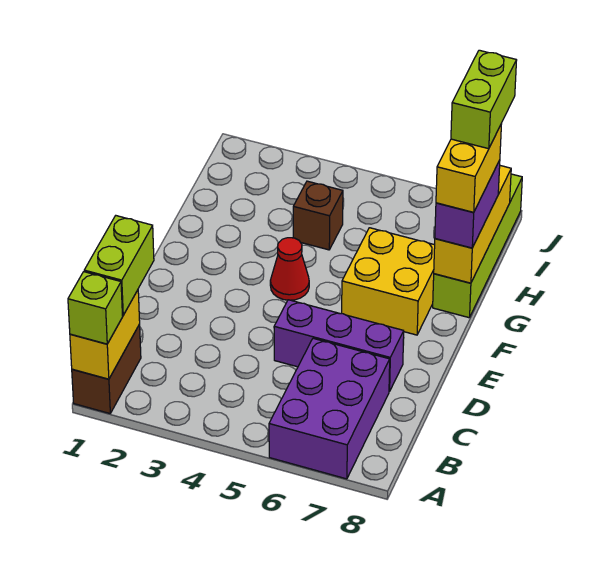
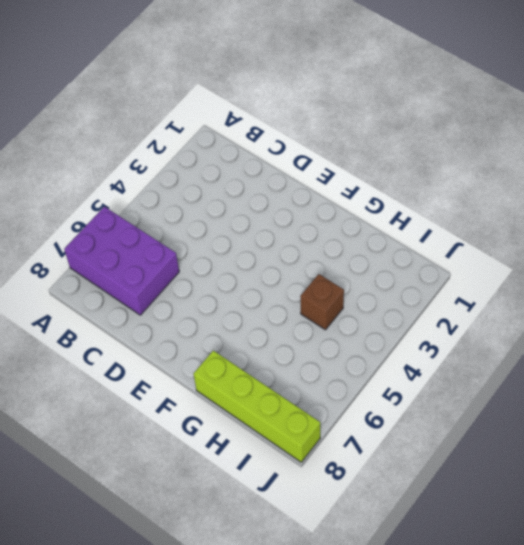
none -> brown 1x2 brick [72,324,141,413]
none -> purple 1x3 brick [274,300,404,392]
none -> red 1x1 cone [270,238,309,300]

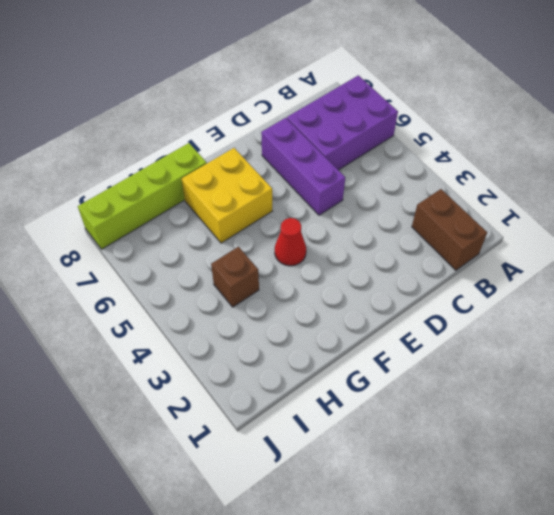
brown 1x2 brick [412,189,487,270] -> brown 1x2 brick turned to [72,324,141,413]
none -> yellow 1x2 brick [70,290,140,379]
none -> yellow 1x3 brick [434,166,511,283]
none -> lime 1x1 brick [68,272,123,344]

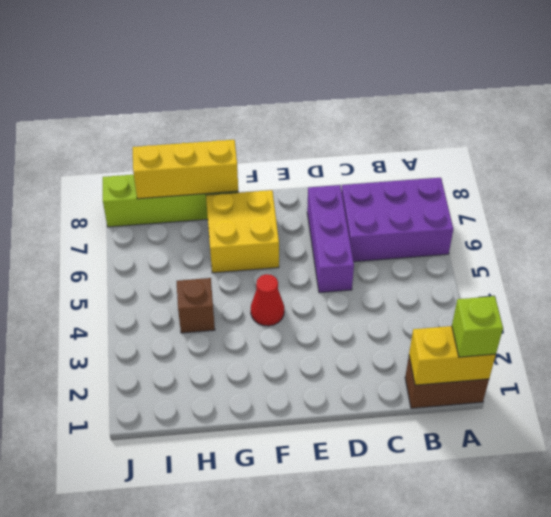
none -> lime 1x2 brick [84,216,154,315]
none -> purple 1x2 brick [435,160,500,248]
none -> yellow 1x2 brick [436,125,501,212]

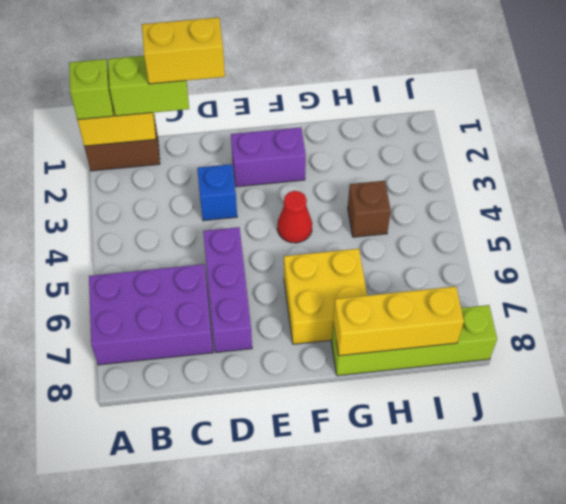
yellow 1x2 brick [142,17,225,84] -> yellow 1x2 brick moved to [436,125,501,212]
blue 1x1 brick [197,164,237,221] -> none
purple 1x2 brick [231,127,306,187] -> purple 1x2 brick moved to [435,160,500,248]
none -> lime 1x2 brick [451,50,517,149]

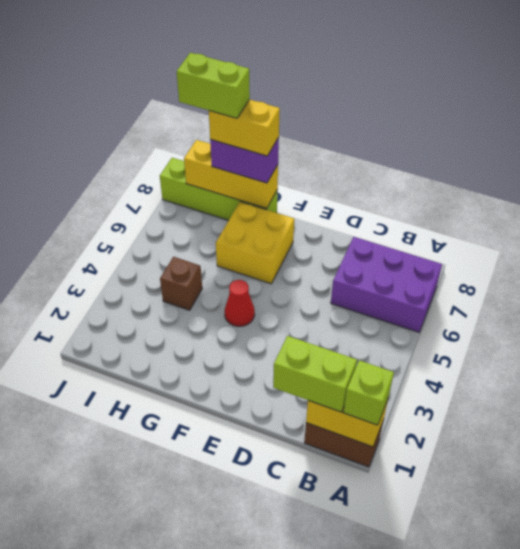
none -> purple 1x3 brick [274,300,404,392]

